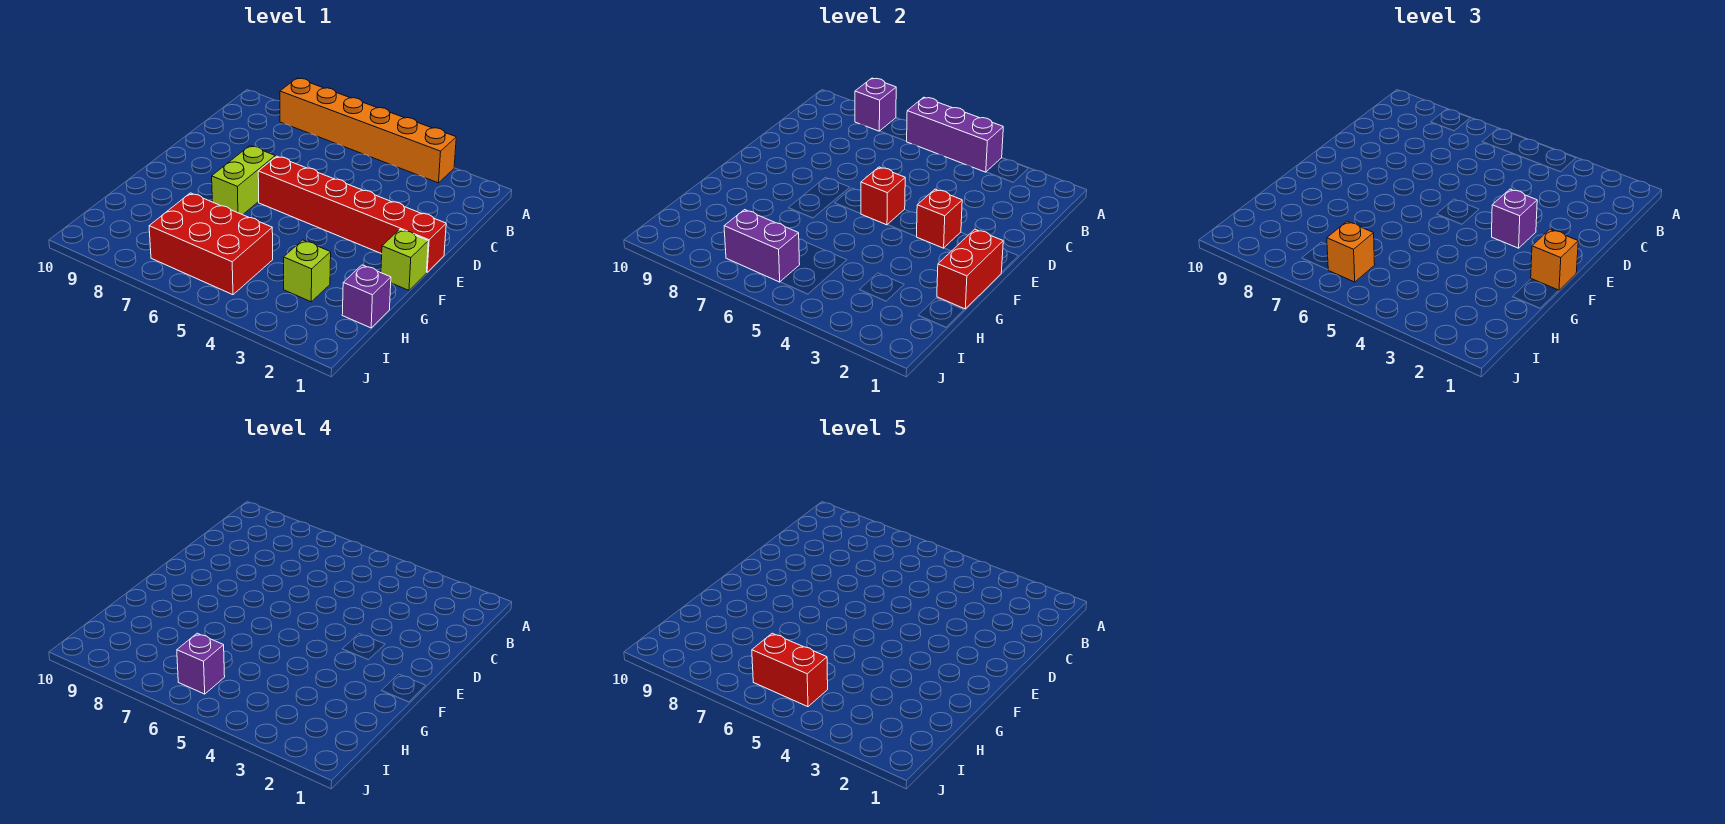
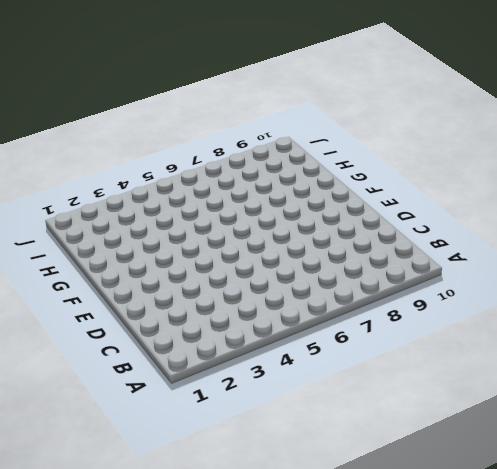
none -> orange 1x6 brick [280,78,456,183]
none -> red 1x6 brick [258,156,446,272]
none -> lime 1x2 brick [212,146,275,215]

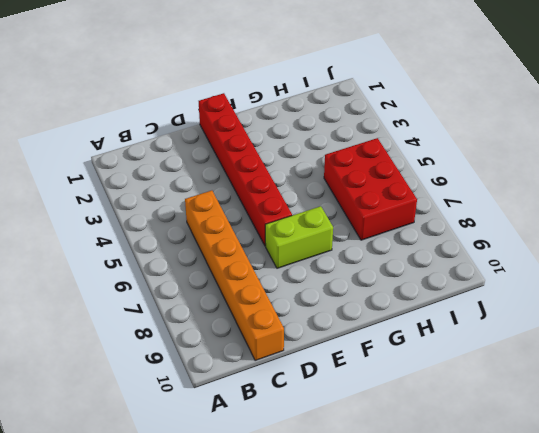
orange 1x6 brick [185,191,284,360] -> orange 1x6 brick moved to [280,78,456,183]
none -> lime 1x1 brick [381,229,428,290]
none -> purple 1x1 brick [342,265,391,328]
none -> lime 1x1 brick [284,240,331,302]

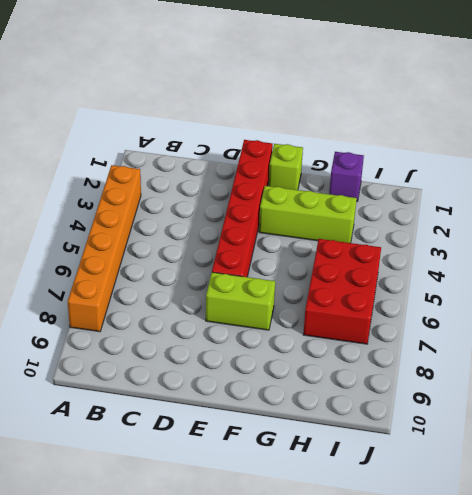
lime 1x3 brick [259,186,357,243] -> lime 1x1 brick [284,240,331,302]
none -> purple 1x3 brick [906,97,1003,172]
none -> purple 1x1 brick [855,78,896,131]
none -> red 1x1 brick [917,189,962,248]

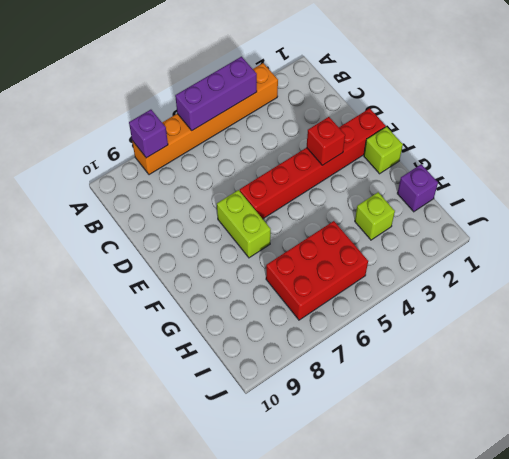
none -> red 1x1 brick [861,167,905,225]
none -> red 1x2 brick [937,229,1003,309]
none -> purple 1x2 brick [724,210,800,282]

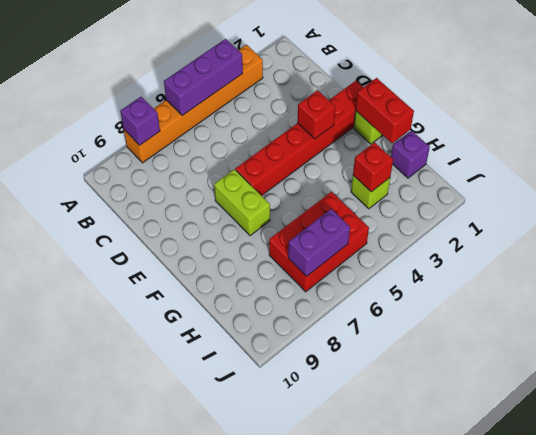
red 1x1 brick [353,142,393,192] -> red 1x1 brick moved to [861,167,905,225]
none -> purple 1x1 brick [1492,189,1537,248]
none -> orange 1x1 brick [1531,229,1578,290]
none -> orange 1x1 brick [1327,221,1375,282]

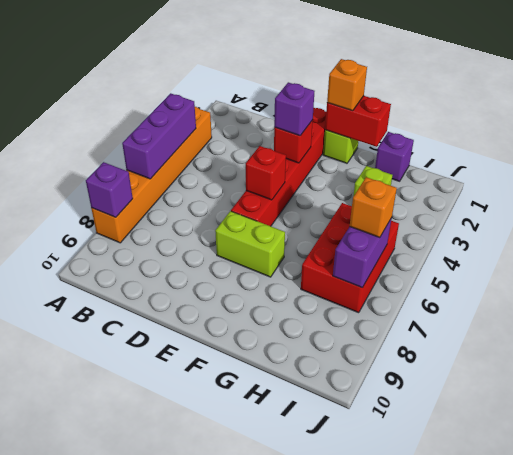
none -> purple 1x1 brick [177,633,225,694]
none -> red 1x2 brick [752,633,828,707]

